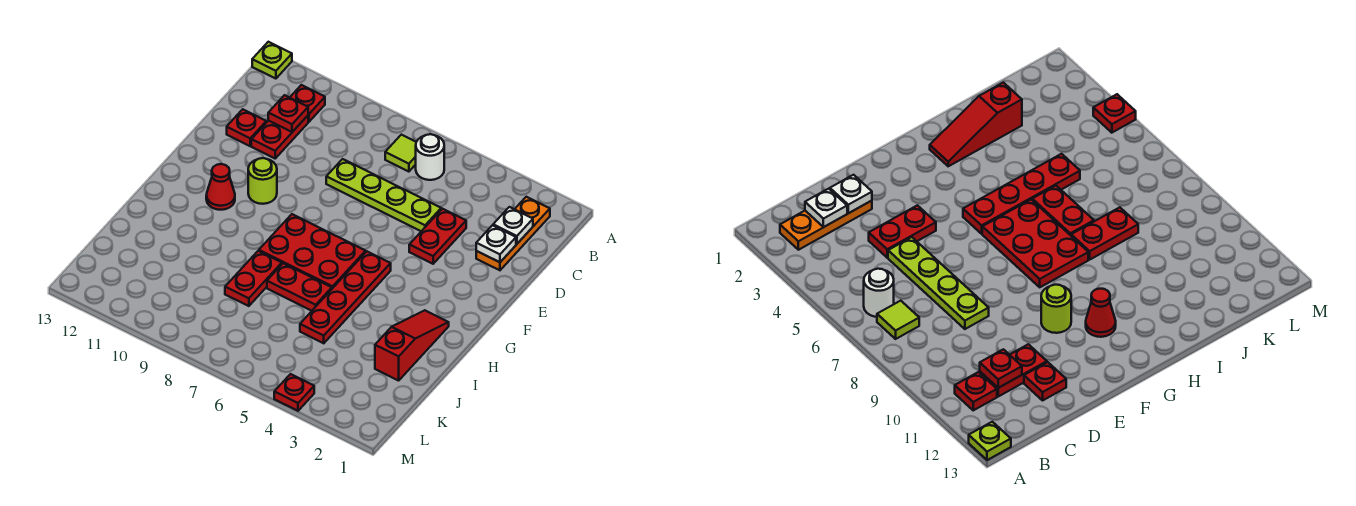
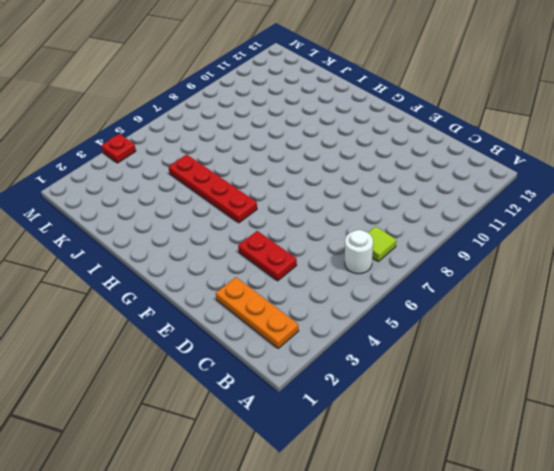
none -> lime 1x1 plate [252,42,292,79]
none -> red 1x1 plate [290,85,325,122]
none -> red 1x2 plate [251,116,308,158]

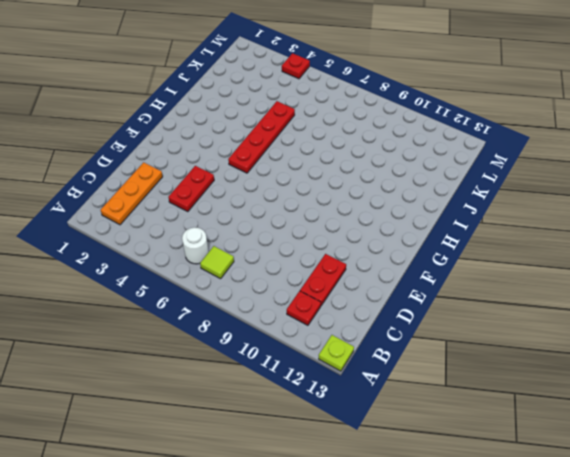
none -> lime 1x4 plate [326,159,441,231]
none -> red 1x1 plate [227,109,266,146]
none -> lime 1x1 round brick [248,158,277,204]

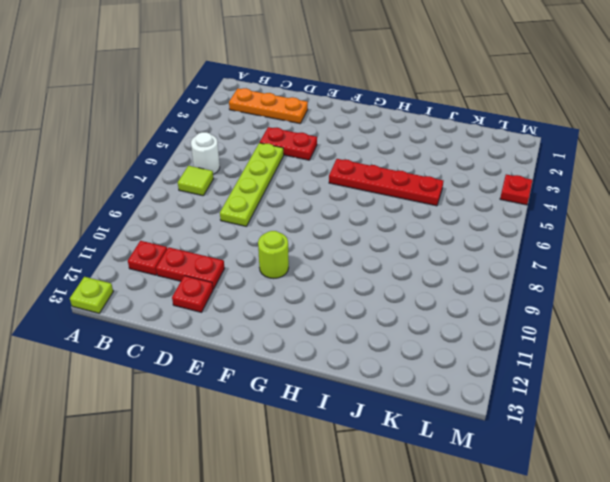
none -> red 2x3 plate [259,214,366,289]
none -> red 1x1 cone [206,164,235,210]
none -> red 1x3 slope [375,310,449,381]

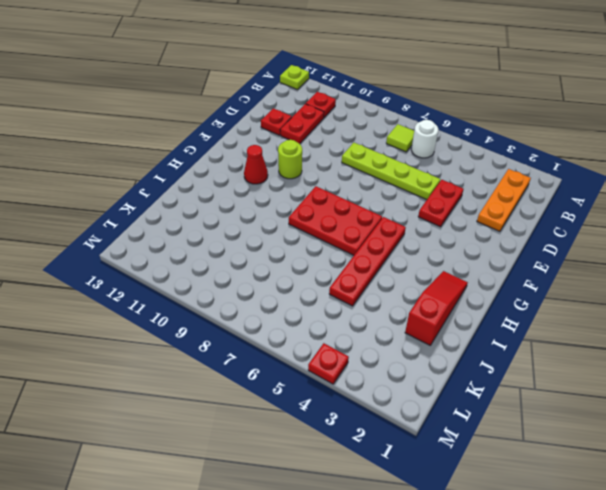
none -> red 1x2 plate [267,263,332,311]
none -> red 1x2 plate [225,251,282,306]
none -> white 1x1 plate [493,207,533,244]

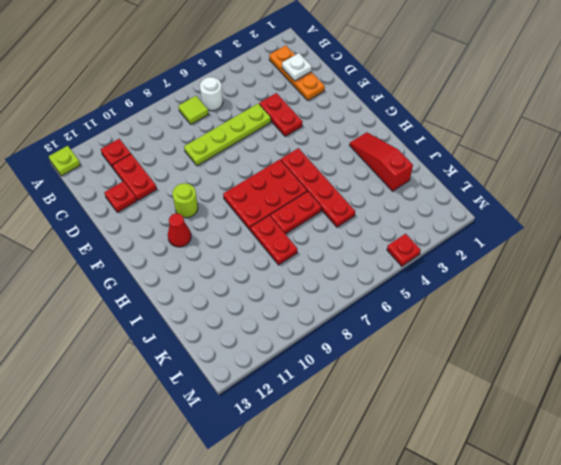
none -> red 1x1 plate [268,95,308,132]
none -> white 1x1 plate [476,225,516,262]

